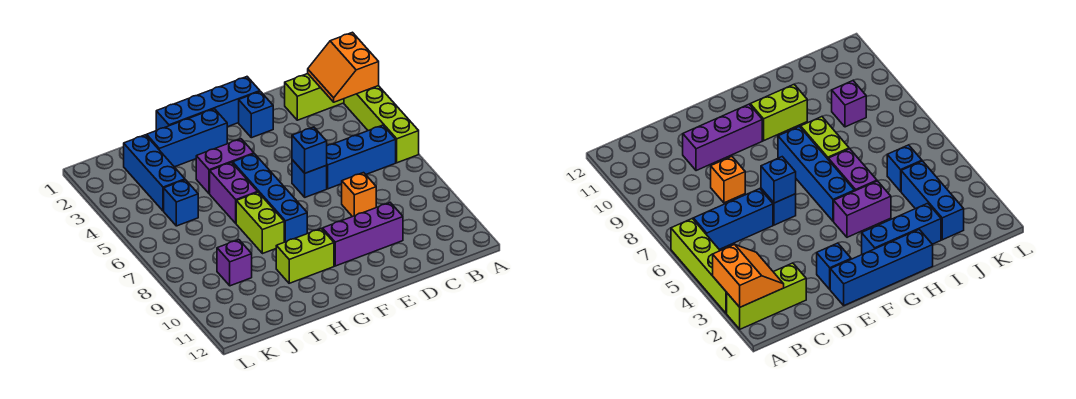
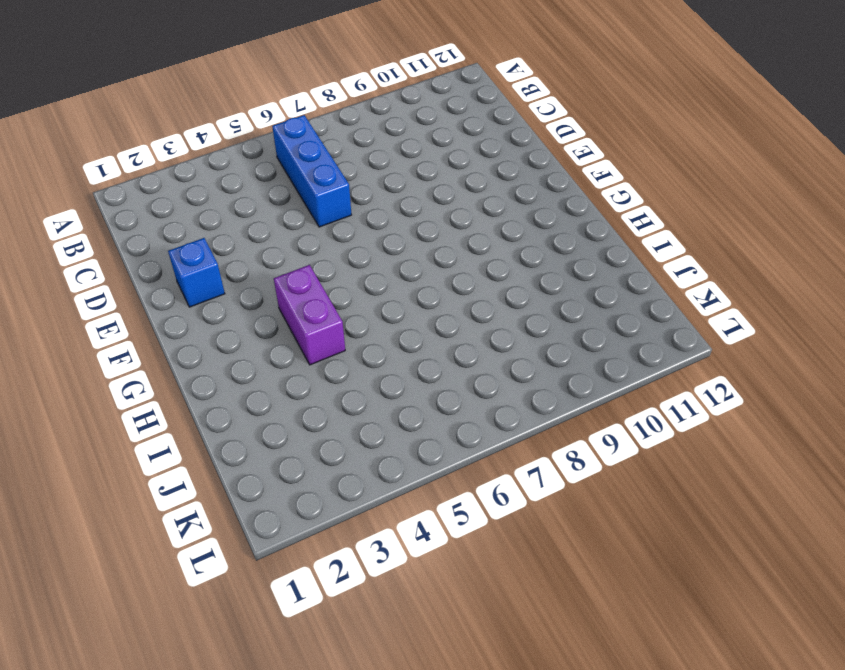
none -> lime 1x3 brick [285,74,344,120]
none -> lime 1x4 brick [344,86,419,163]
none -> orange 1x1 brick [342,173,376,217]

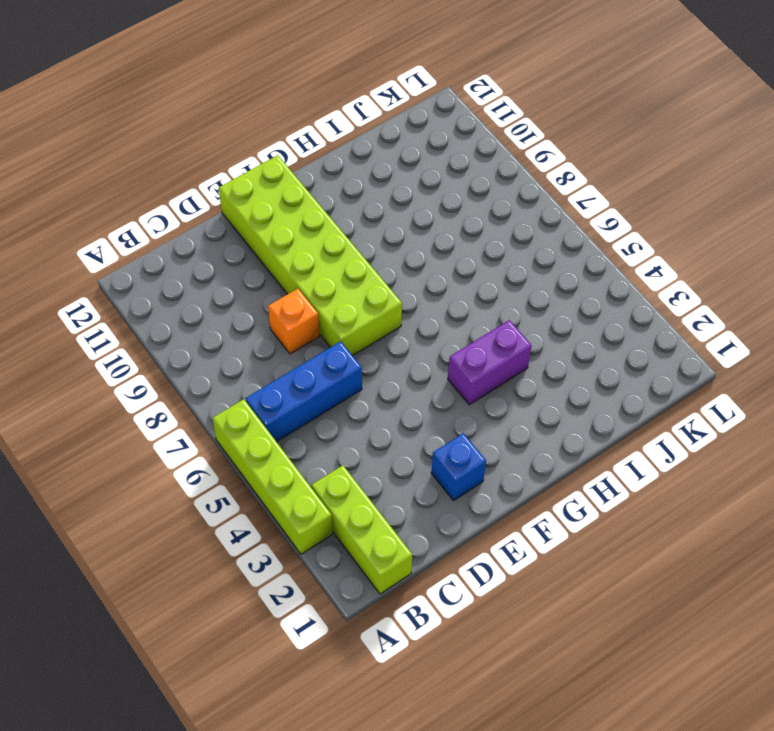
lime 1x3 brick [312,465,412,594] -> lime 1x3 brick turned to [285,74,344,120]
lime 2x6 brick [219,155,402,356] -> purple 1x3 brick [322,203,403,266]
none -> blue 1x4 brick [156,77,260,130]
none -> blue 1x1 brick [292,160,327,197]
none -> blue 1x3 brick [147,109,227,167]

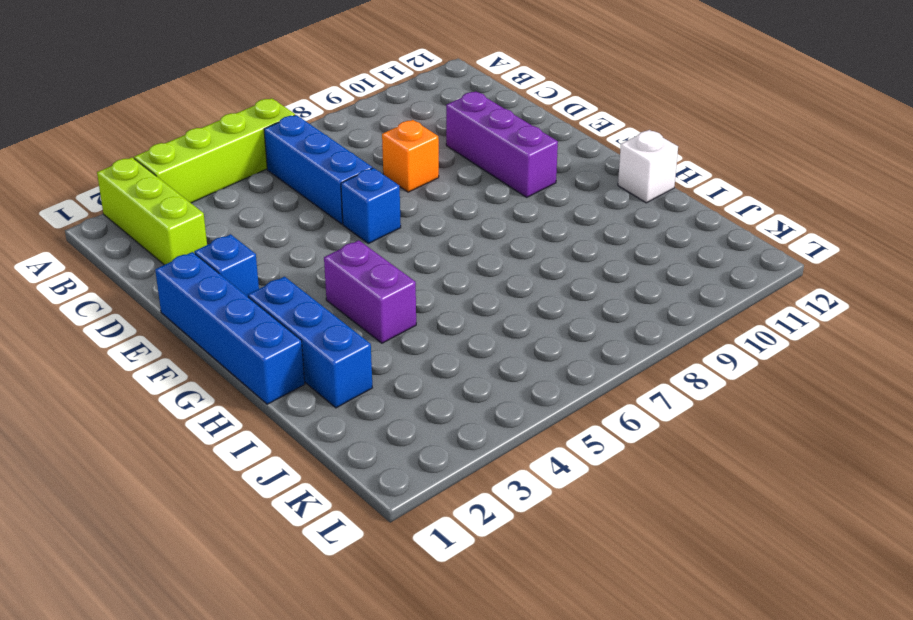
white 1x1 brick [618,130,678,203] -> none
none -> blue 1x4 brick [233,154,307,242]
none -> lime 1x2 brick [276,229,334,283]
none -> purple 1x2 brick [210,162,257,223]

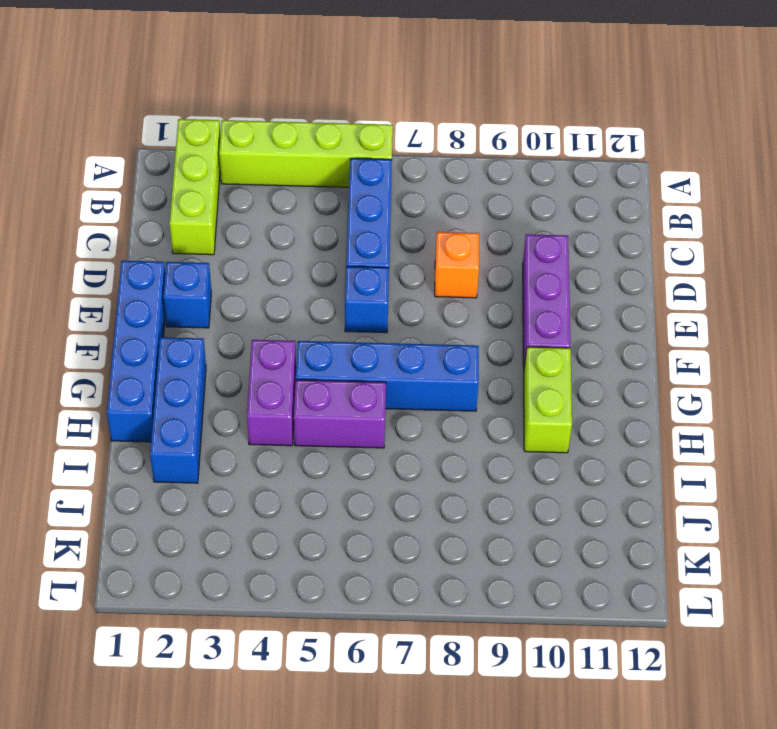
none -> lime 1x2 brick [236,192,284,254]
none -> blue 1x3 brick [124,135,185,211]
none -> blue 1x1 brick [164,180,198,226]

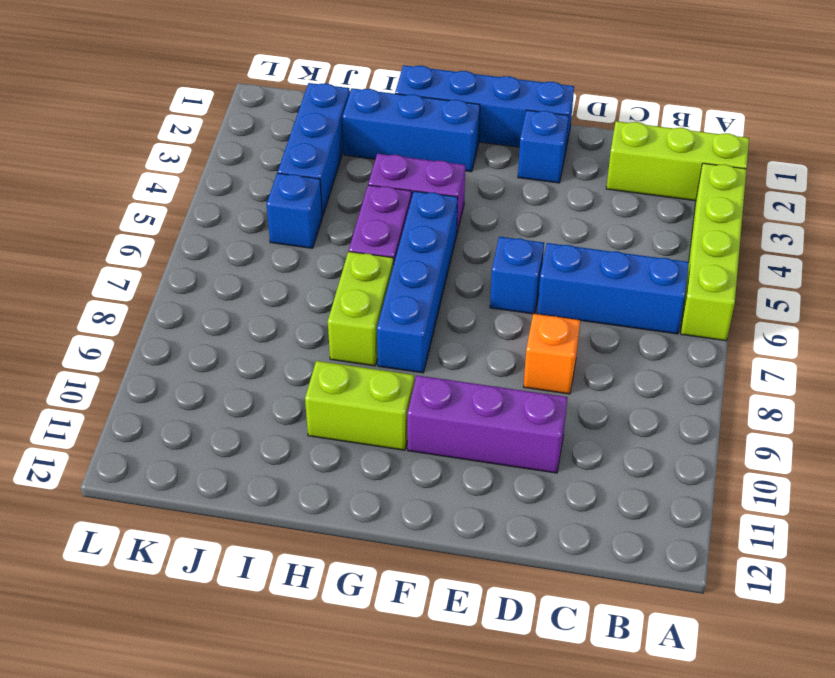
none -> purple 1x1 brick [217,240,252,286]
none -> orange 2x2 slope [308,32,379,102]
none -> blue 1x1 brick [292,127,327,173]

